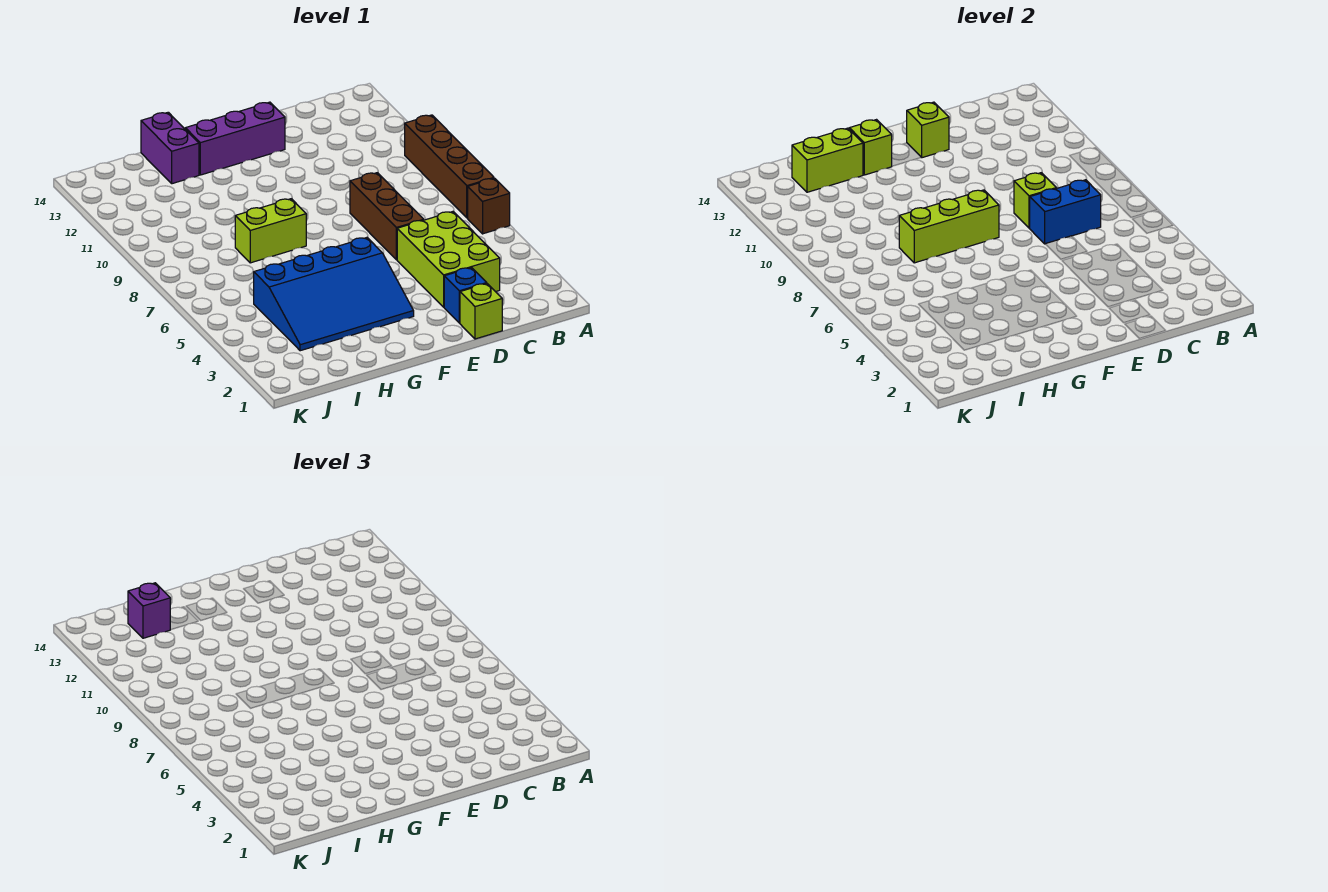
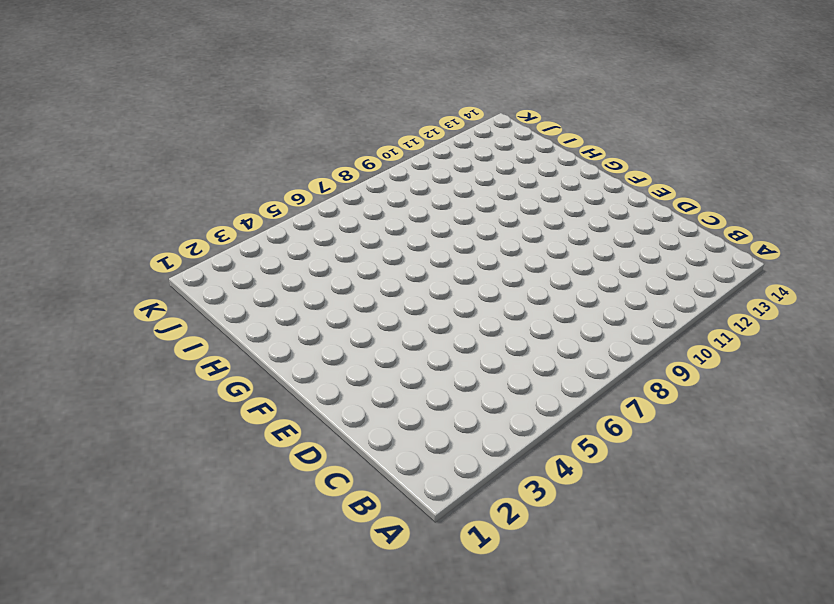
none -> brown 1x1 brick [468,178,510,234]
none -> brown 1x4 brick [405,115,494,218]
none -> lime 2x3 brick [397,212,500,307]

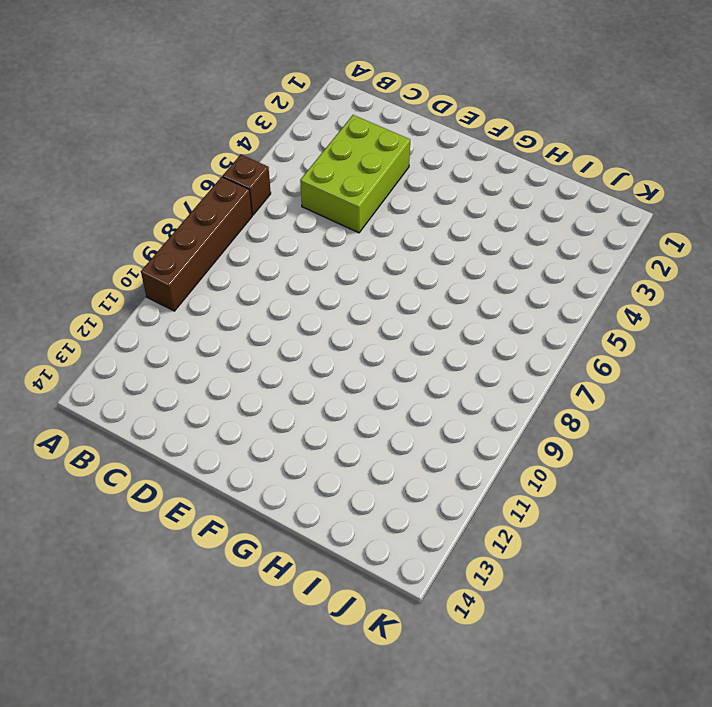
none -> lime 1x1 brick [460,284,502,339]
none -> blue 1x1 brick [444,268,487,323]
none -> brown 1x3 brick [350,173,424,260]

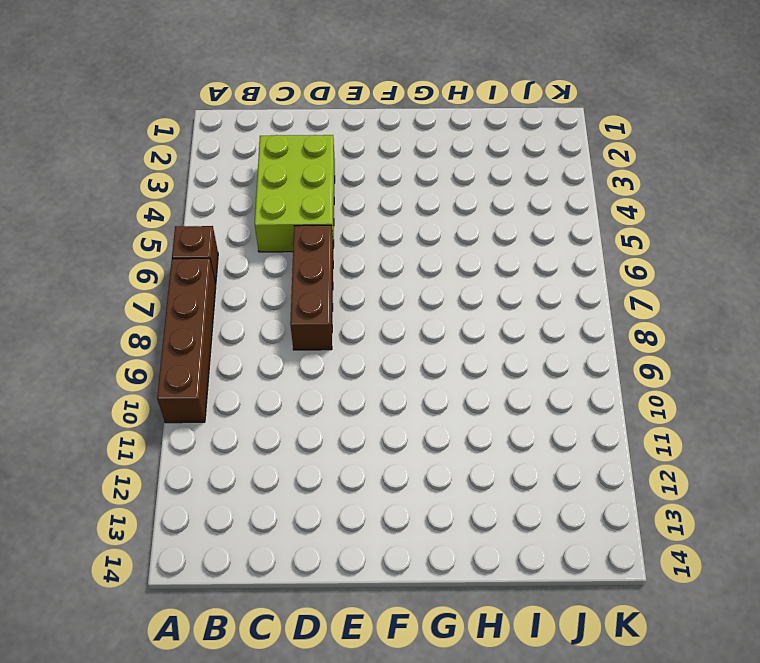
none -> lime 1x1 brick [460,284,502,339]
none -> blue 1x1 brick [444,268,487,323]
none -> purple 1x3 brick [185,102,285,175]

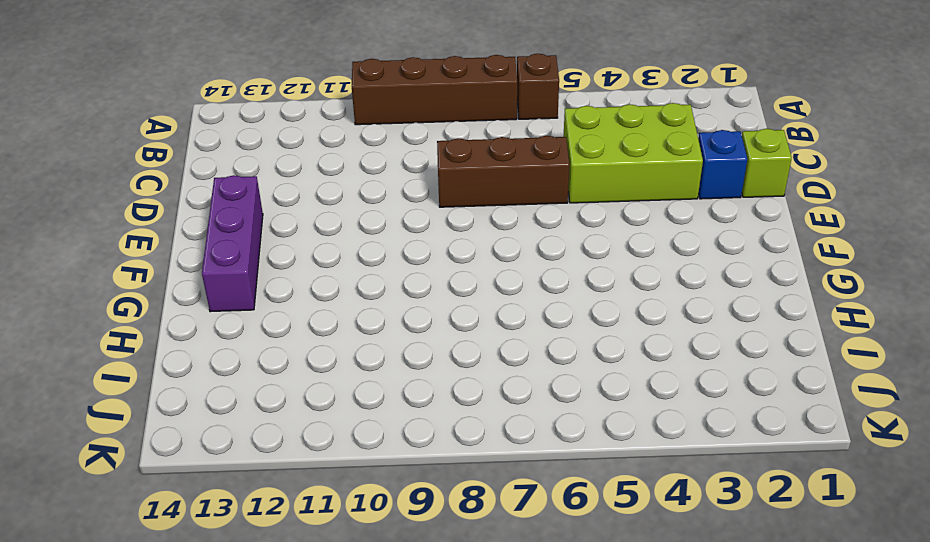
none -> blue 3x4 slope [254,238,414,351]
none -> lime 1x2 brick [235,199,306,263]
none -> purple 1x2 brick [141,112,199,184]

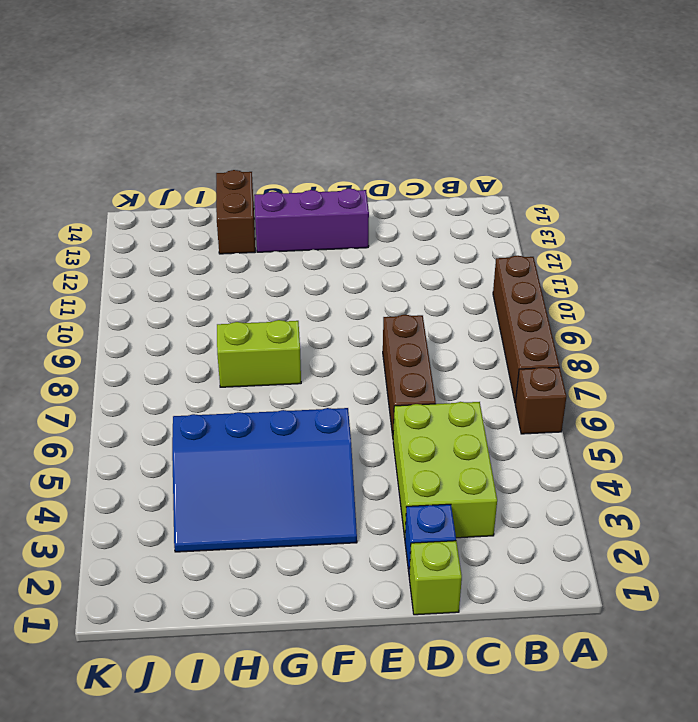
brown 1x2 brick [216,170,255,254] -> purple 1x2 brick [141,112,199,184]
none -> blue 1x2 brick [1030,180,1101,244]
none -> lime 1x1 brick [1014,173,1056,228]
none -> lime 1x1 brick [907,102,949,158]

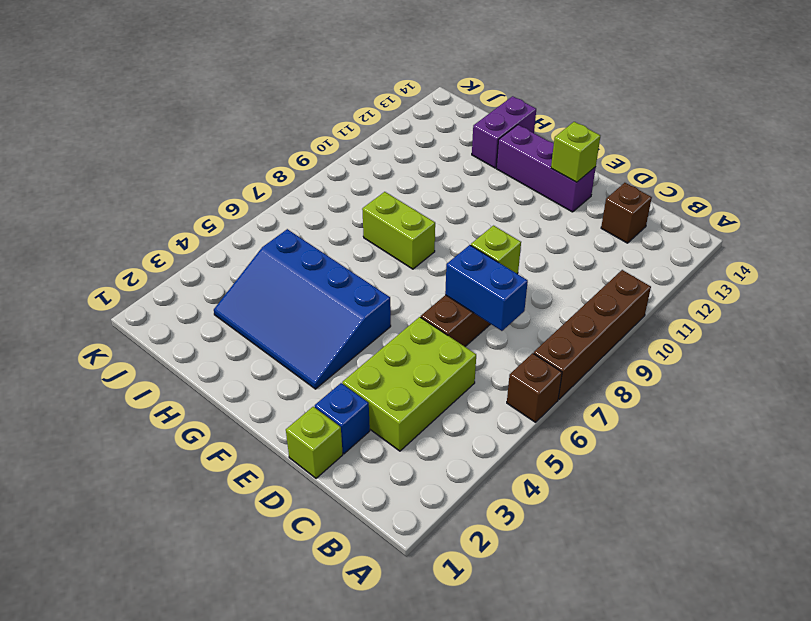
brown 1x1 brick [601,183,652,243] -> none
none -> lime 1x3 brick [899,190,999,263]
none -> lime 1x1 brick [849,120,892,175]
none -> lime 1x2 brick [792,128,863,192]

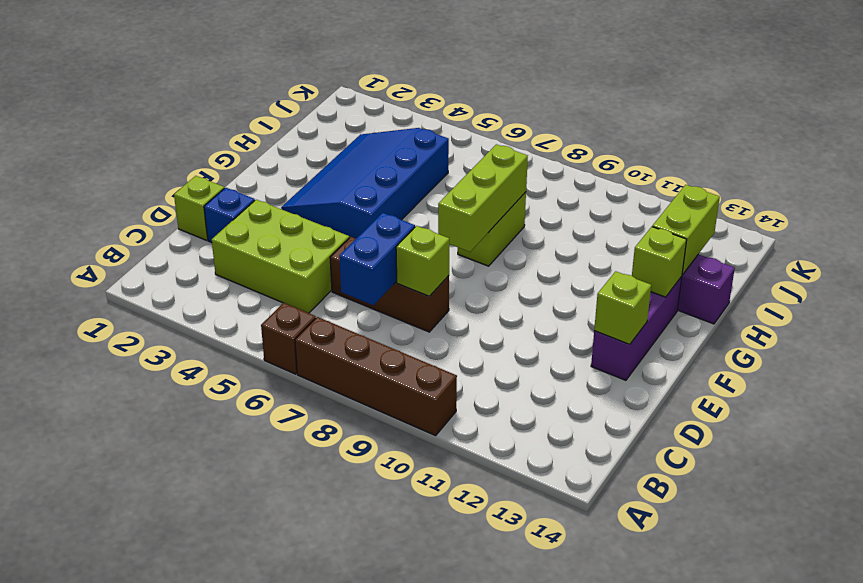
none -> purple 1x1 brick [128,583,170,638]

